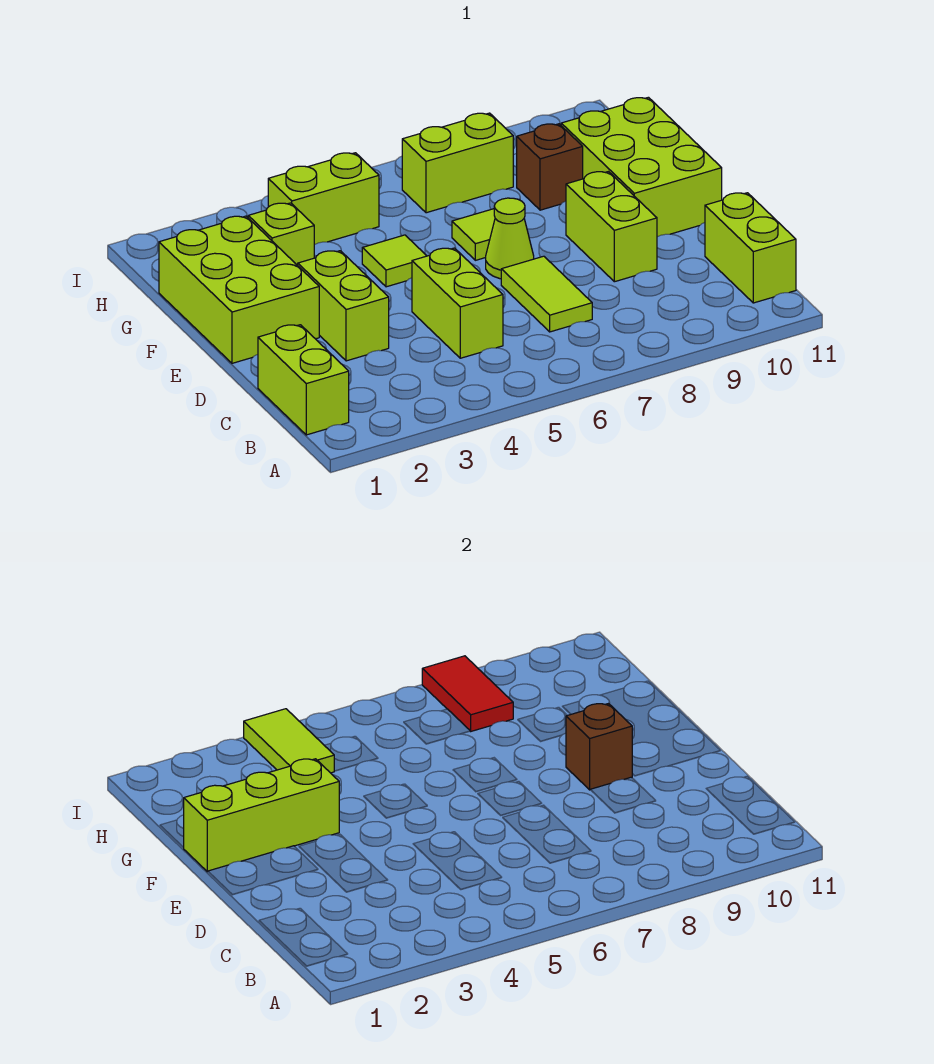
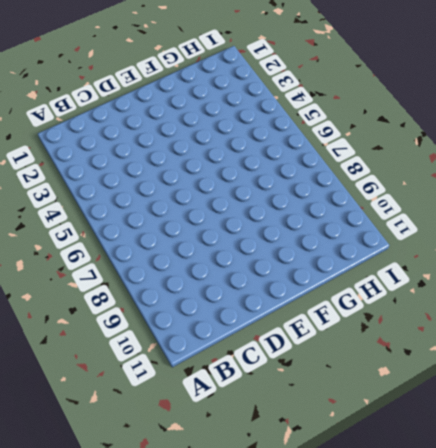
none -> lime 1x2 brick [258,325,349,435]
none -> lime 1x2 brick [705,193,796,303]
none -> lime 1x2 brick [412,248,503,358]

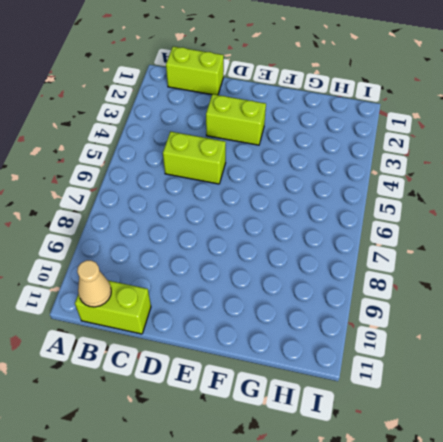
tan 1x1 cone [77,260,111,307] -> none
none -> lime 1x2 tile [501,256,592,332]
none -> lime 1x2 brick [566,172,657,282]
none -> lime 2x3 brick [159,216,319,363]

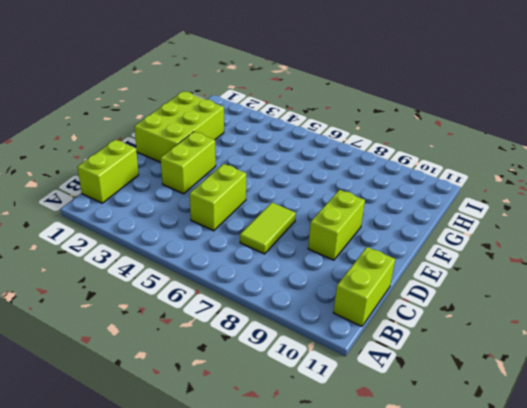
none -> lime 1x1 cone [486,198,534,279]
none -> lime 2x3 brick [561,97,722,237]
none -> lime 1x1 tile [362,235,426,287]

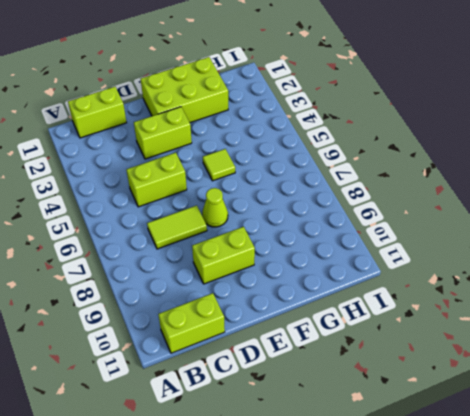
none -> lime 2x3 brick [561,97,722,237]
none -> lime 1x1 tile [452,209,495,260]
none -> lime 1x1 brick [248,203,314,266]

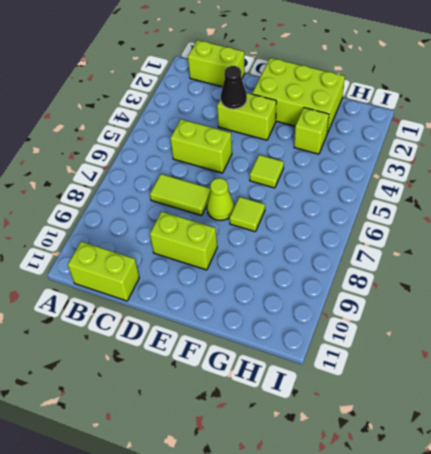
black 1x1 cone [221,66,247,109] -> none
none -> lime 2x3 brick [561,97,722,237]
none -> brown 1x1 brick [517,124,583,210]
none -> lime 1x2 brick [268,153,379,245]

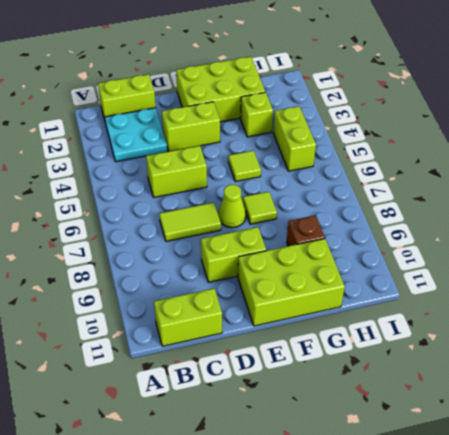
cyan 2x2 plate [105,108,167,162] -> none
none -> lime 1x2 brick [402,113,513,213]
none -> brown 1x1 brick [566,704,632,790]
none -> lime 1x3 brick [184,759,339,872]

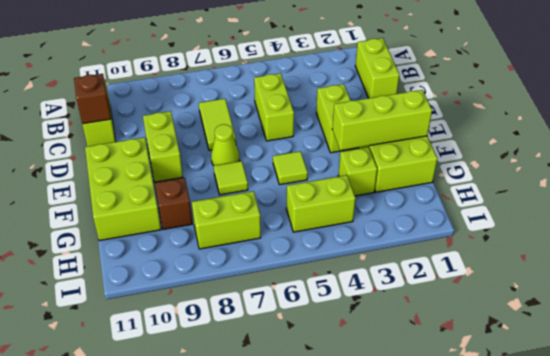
brown 1x1 brick [74,74,111,124] -> brown 1x1 brick moved to [566,704,632,790]
none -> lime 1x2 tile [244,709,334,773]
none -> red 1x2 tile [422,656,513,731]

